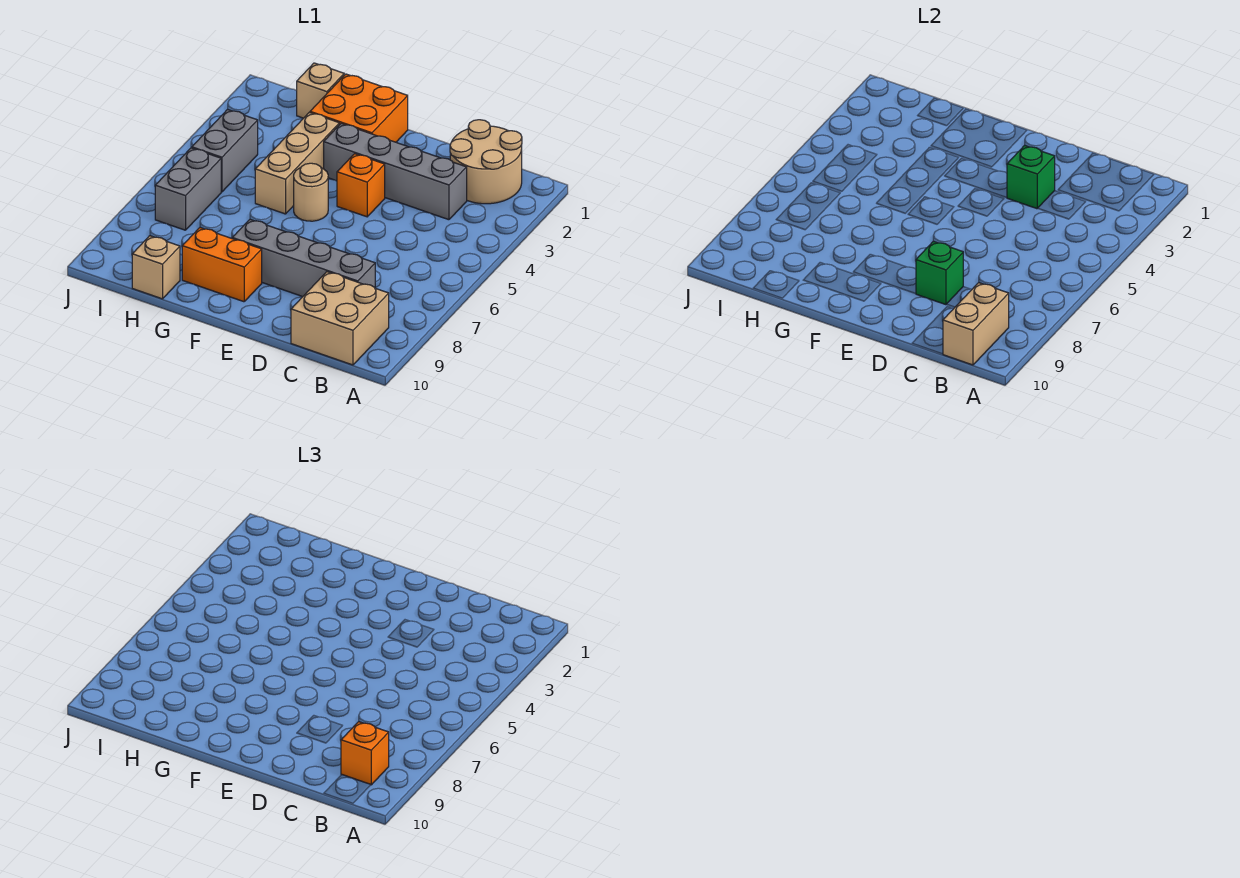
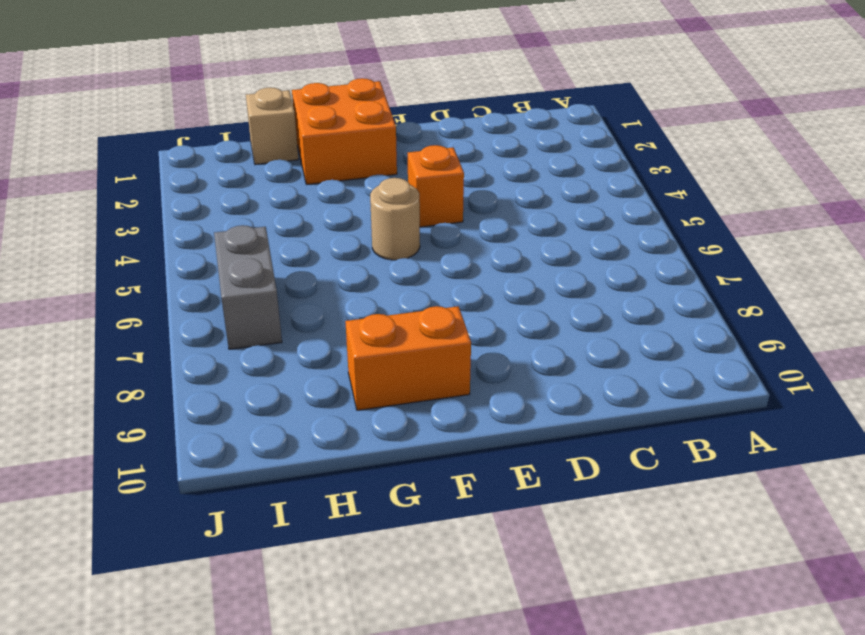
none -> tan 2x2 round brick [450,120,522,204]
none -> tan 2x2 brick [291,272,389,365]
none -> grey 1x4 brick [324,123,467,220]

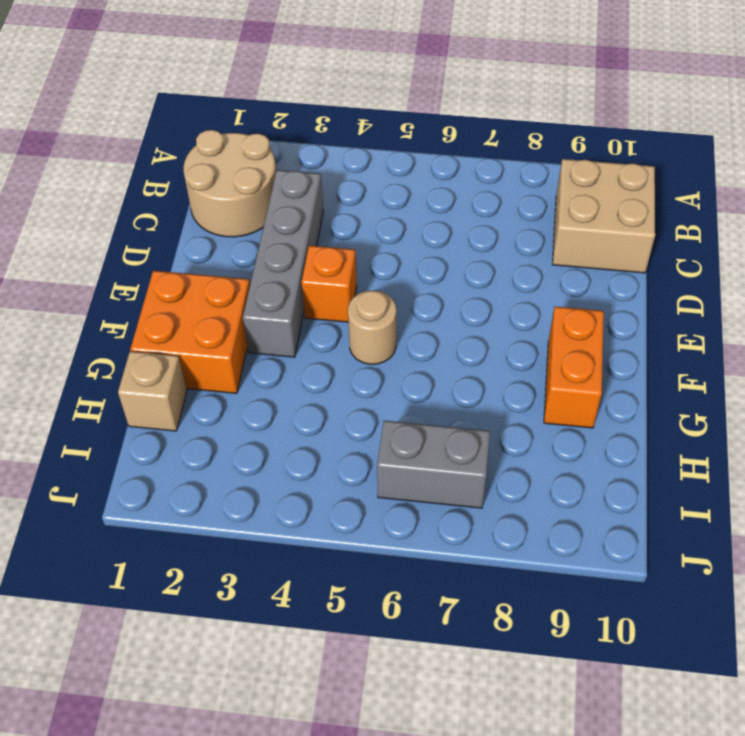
none -> grey 1x4 brick [232,220,375,297]
none -> tan 1x3 brick [255,112,339,214]
none -> tan 1x1 brick [132,236,180,299]

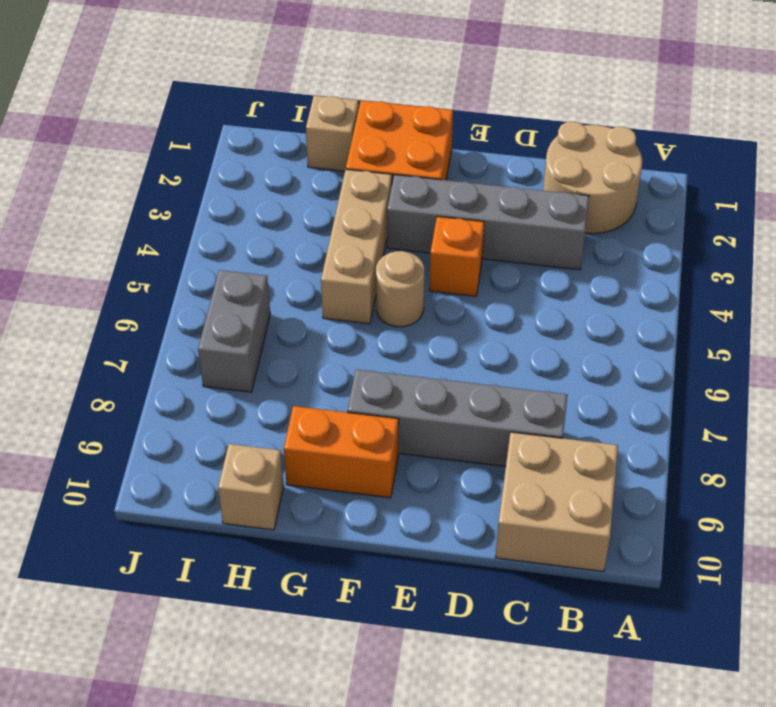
none -> grey 1x2 brick [192,109,258,192]
none -> tan 1x2 brick [943,283,1009,365]
none -> green 1x1 brick [1007,145,1055,209]

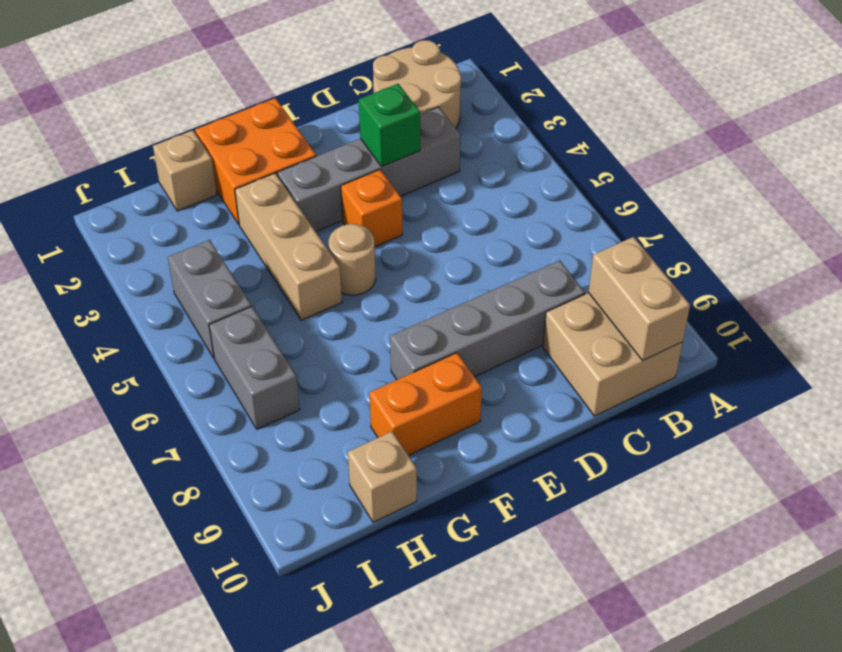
none -> green 1x1 brick [916,241,963,305]
none -> orange 1x1 brick [341,722,389,785]

